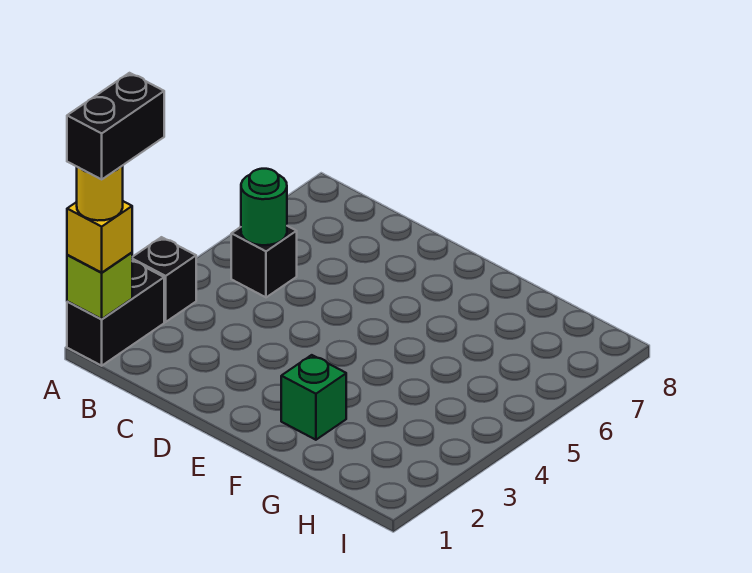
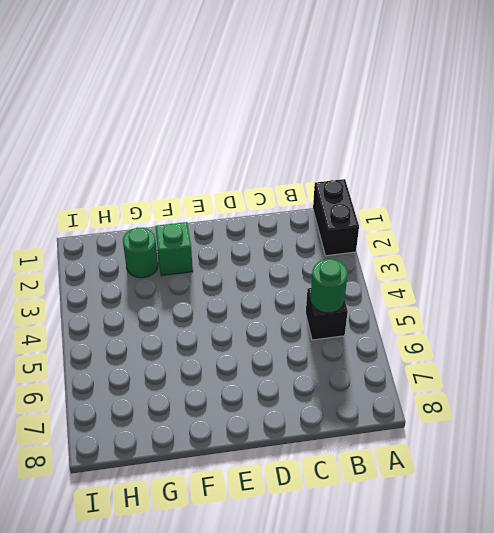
green 1x1 round brick [123,227,158,278] -> none
none -> black 1x1 brick [132,237,196,322]
none -> lime 1x1 brick [67,253,132,319]

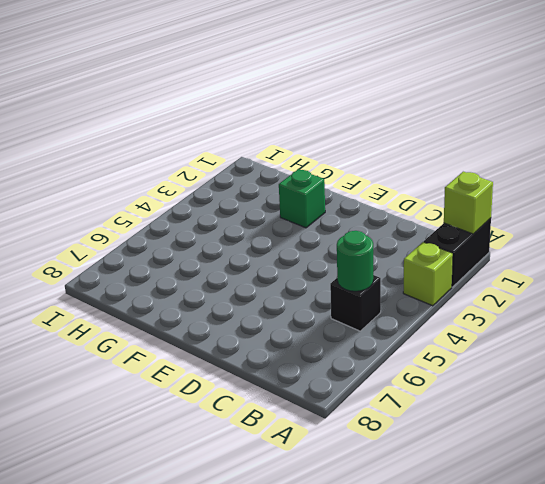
lime 1x1 brick [403,242,453,306] -> black 1x1 brick [132,237,196,322]
none -> yellow 1x1 brick [67,201,132,273]
none -> yellow 1x1 round brick [77,166,123,221]

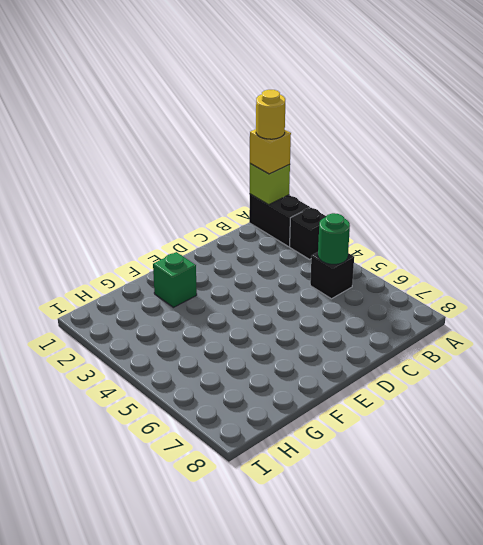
none -> black 1x2 brick [67,73,164,179]

